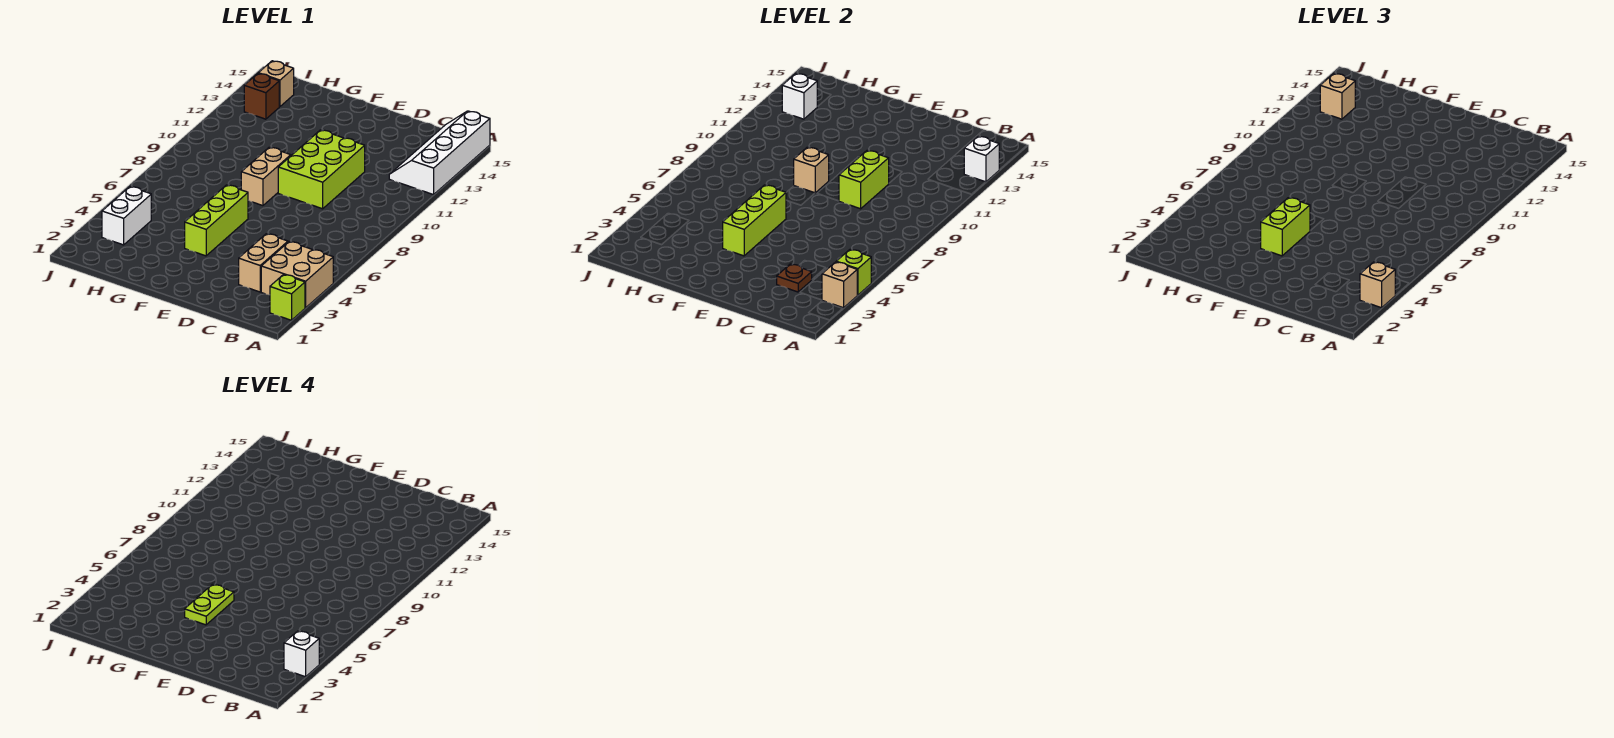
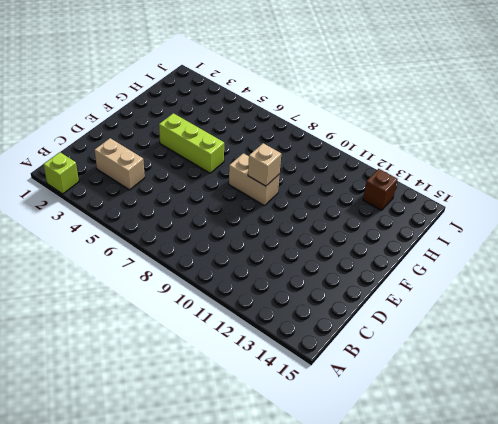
none -> tan 2x2 brick [261,242,333,308]
none -> white 2x4 slope [389,111,490,195]
none -> lime 2x3 brick [278,130,365,209]

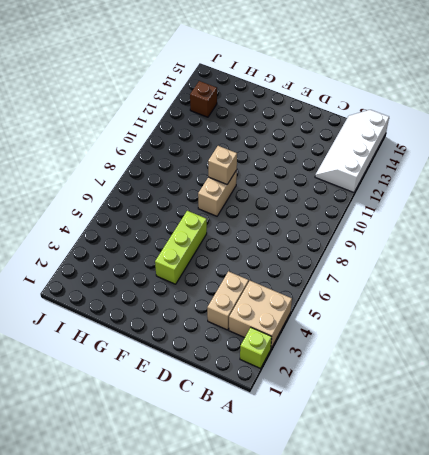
none -> lime 2x3 brick [278,130,365,209]
none -> white 1x2 brick [102,187,151,245]
none -> tan 1x1 brick [258,61,294,107]

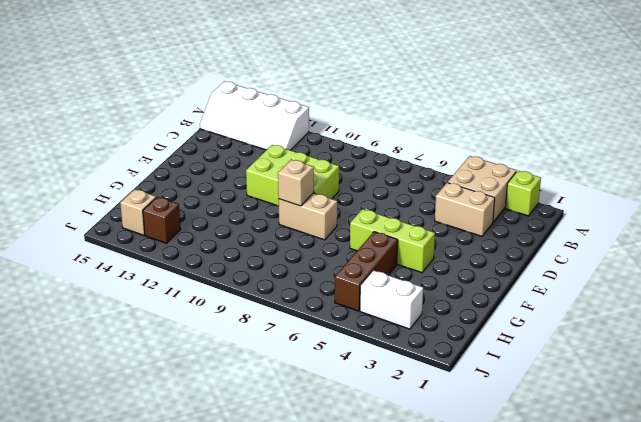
brown 1x3 brick [335,232,398,311] -> none
none -> tan 1x1 brick [822,262,857,308]
none -> lime 1x1 brick [836,250,871,295]
none -> white 1x1 brick [964,136,999,182]

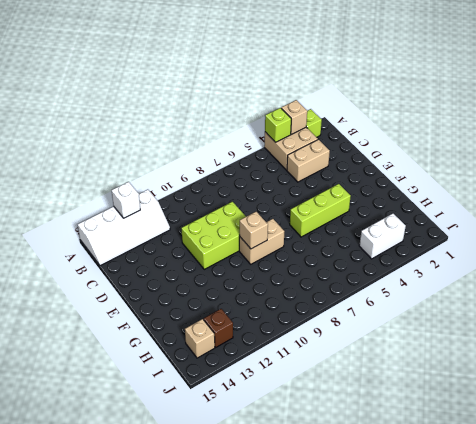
none -> brown 1x1 plate [777,264,812,292]
none -> lime 1x2 brick [839,151,889,209]
none -> lime 1x3 brick [723,185,786,256]

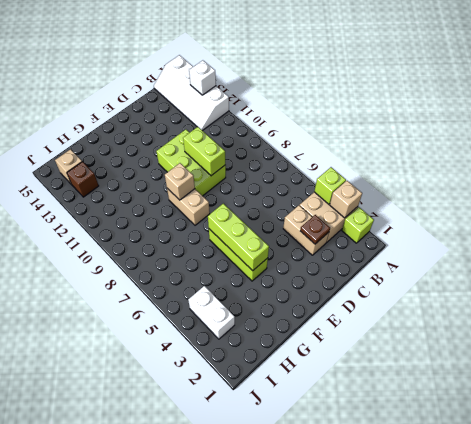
none -> white 1x1 brick [782,74,817,119]
none -> tan 1x1 brick [1360,262,1395,308]
none -> lime 1x2 brick [1261,198,1310,256]

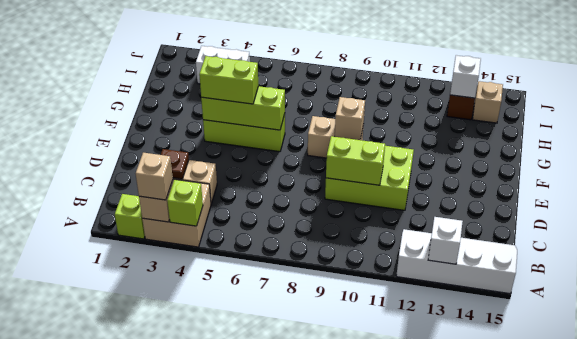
none -> tan 1x1 brick [1320,74,1355,119]
none -> white 1x1 brick [284,631,319,677]
none -> lime 1x2 plate [185,584,234,625]

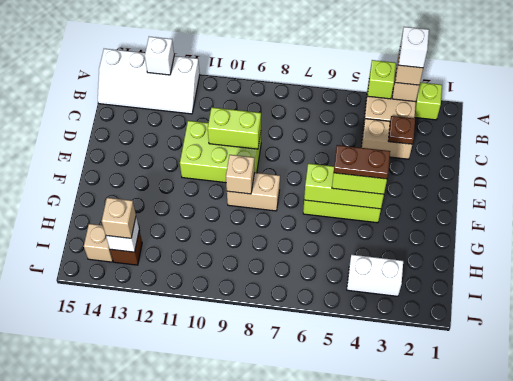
brown 1x2 plate [334,145,390,179] -> lime 1x2 plate [185,584,234,625]

